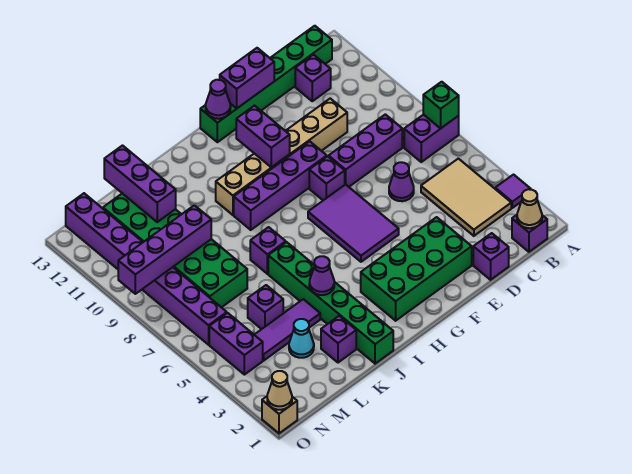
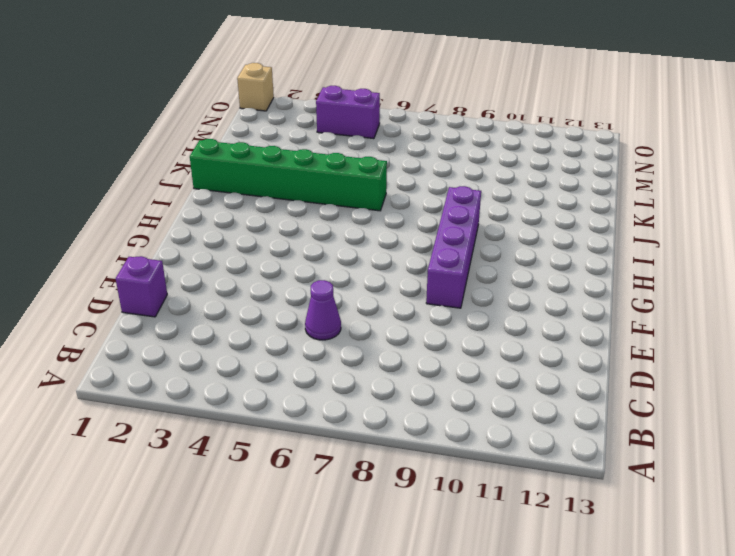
none -> purple 1x1 tile [495,175,531,208]
none -> purple 1x2 brick [404,115,459,162]
none -> purple 1x1 brick [512,215,547,252]
none -> tan 2x3 tile [421,159,511,236]

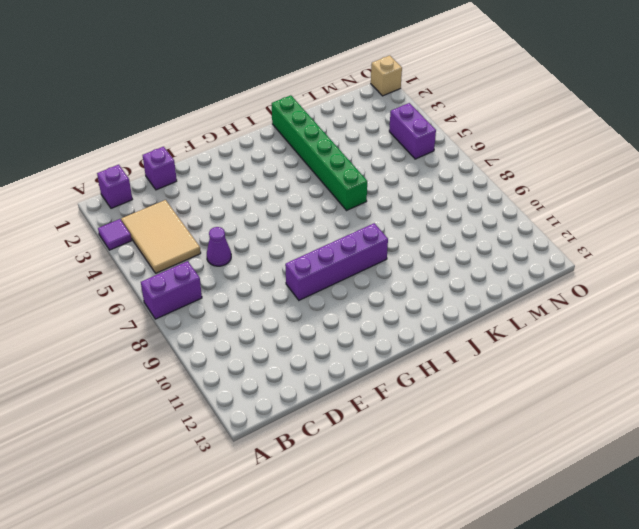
none -> green 1x6 brick [200,26,332,142]
none -> purple 1x3 brick [329,114,402,187]
none -> purple 1x1 brick [295,55,331,101]
none -> tan 1x6 brick [216,99,347,215]

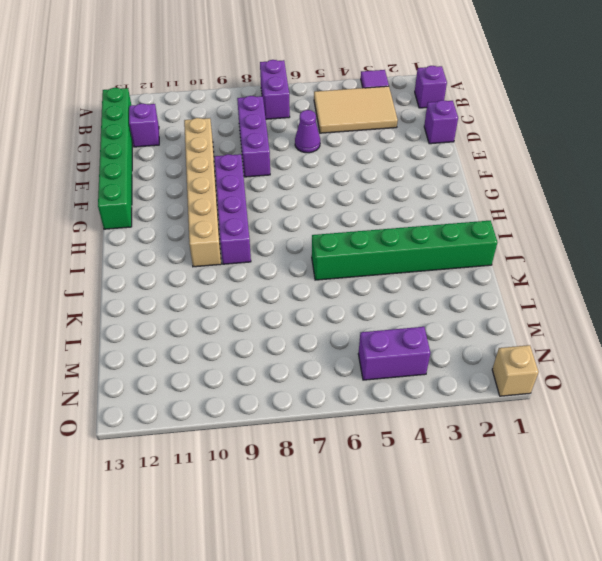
none -> green 2x4 brick [361,217,472,321]
none -> purple 2x3 tile [308,184,399,262]
none -> purple 1x1 brick [309,156,345,200]
none -> purple 1x1 brick [250,227,286,274]

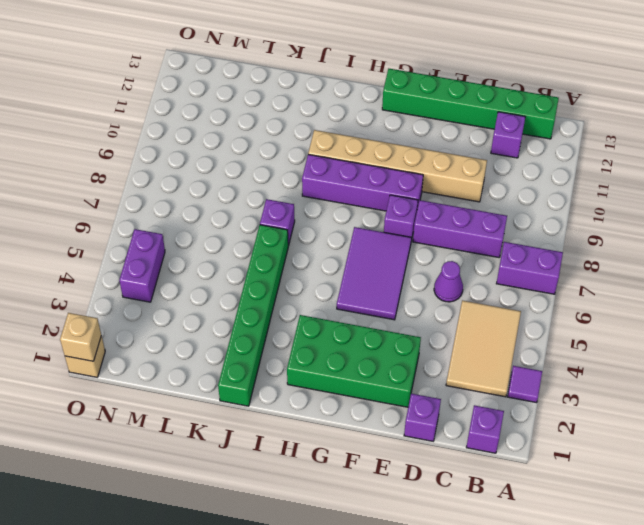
tan 1x1 brick [60,313,101,361] -> tan 1x1 cone [267,371,292,410]
none -> purple 1x1 brick [321,316,356,363]
none -> purple 1x3 tile [254,299,320,361]
none -> cyan 1x1 cone [289,319,314,358]
none -> purple 1x1 brick [248,285,283,329]

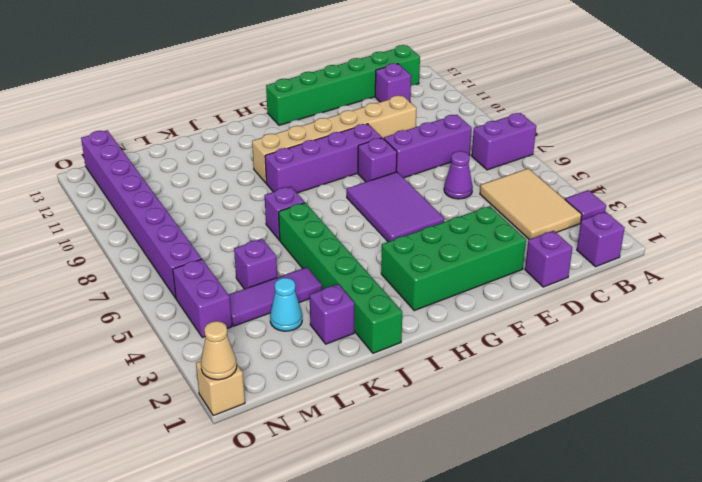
none -> green 2x6 brick [103,193,247,308]
none -> green 1x1 brick [423,82,459,128]
none -> tan 1x1 cone [517,189,542,228]
none -> purple 1x2 brick [220,48,274,109]

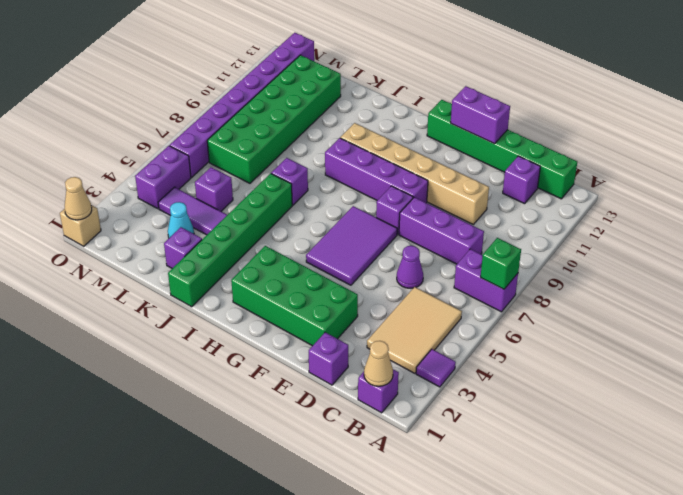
none -> purple 1x2 brick [236,106,290,167]
none -> purple 1x1 cone [206,80,231,119]
none -> purple 1x1 cone [309,256,334,295]
none -> purple 1x4 brick [118,205,211,294]

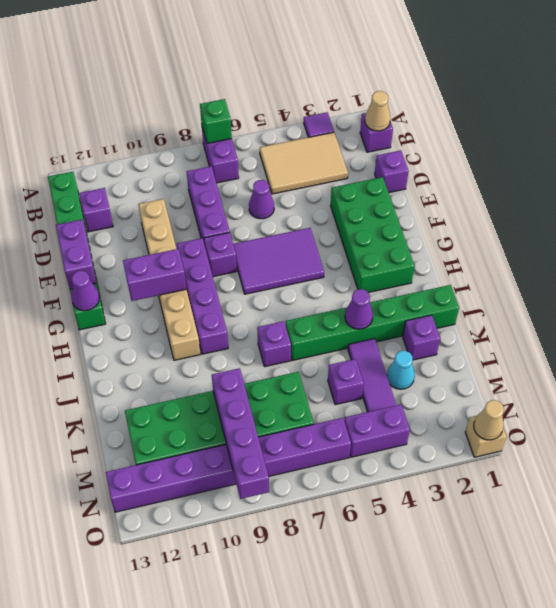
none -> purple 1x3 brick [104,146,176,222]

